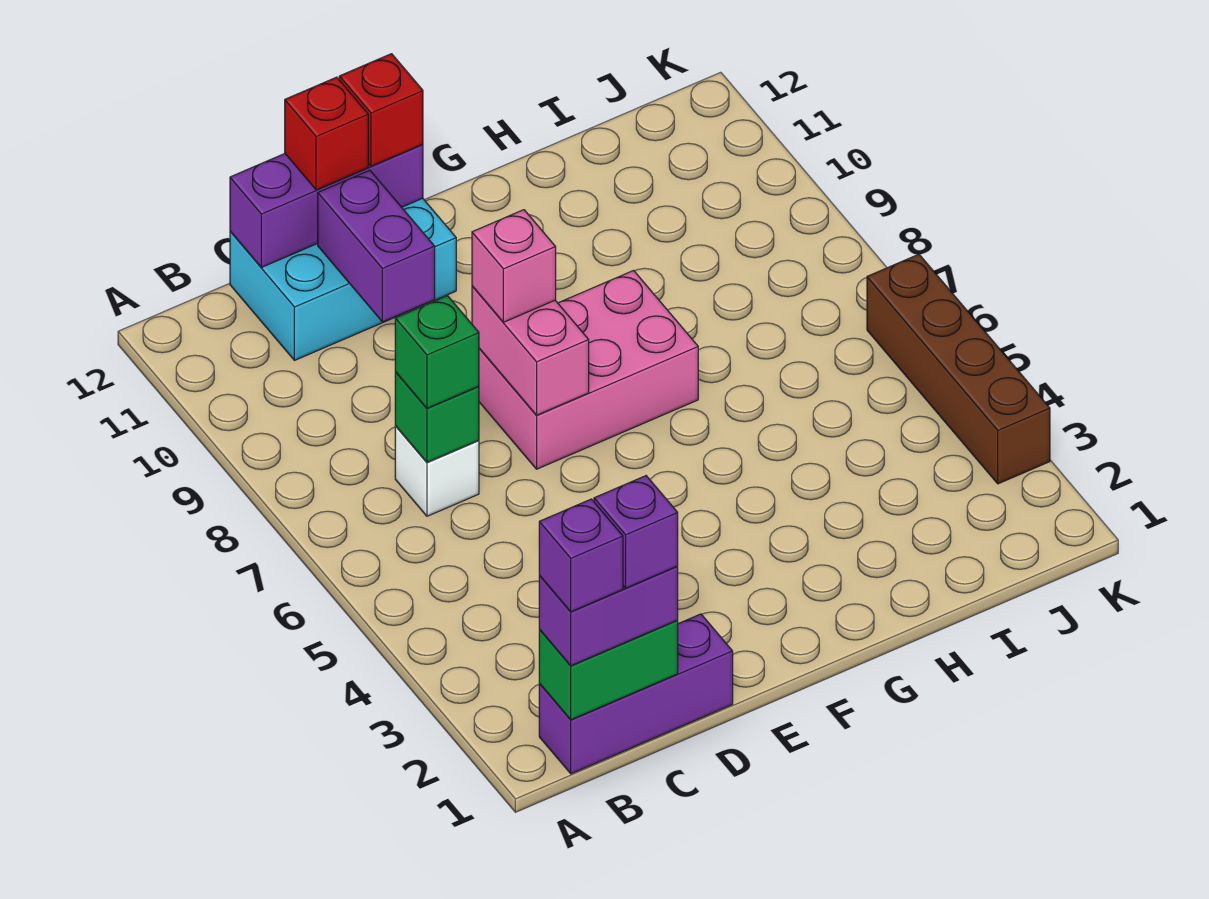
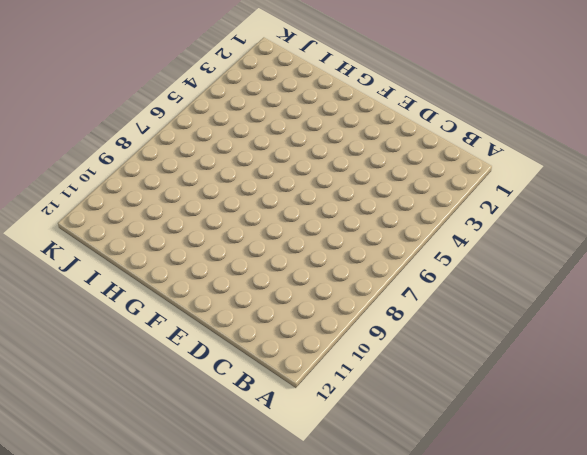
none -> purple 1x3 brick [539,614,733,774]
none -> white 1x1 brick [395,426,479,516]
none -> cyan 2x3 brick [230,198,456,360]

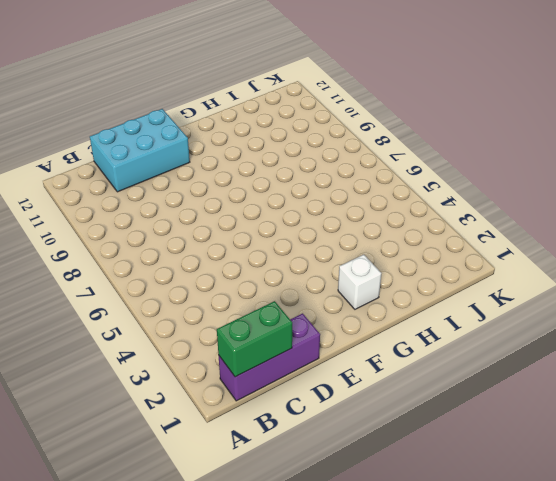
white 1x1 brick [338,255,382,309] -> white 1x1 brick moved to [395,426,479,516]
none -> pink 2x3 brick [479,271,698,469]
none -> brown 1x4 brick [867,254,1050,484]
none -> green 1x1 brick [395,372,479,462]

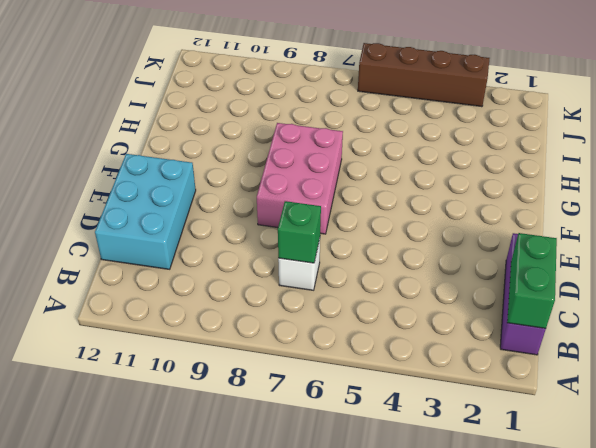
none -> purple 1x3 brick [230,144,423,267]
none -> purple 1x2 brick [318,170,435,322]
none -> pink 1x2 brick [472,286,589,415]

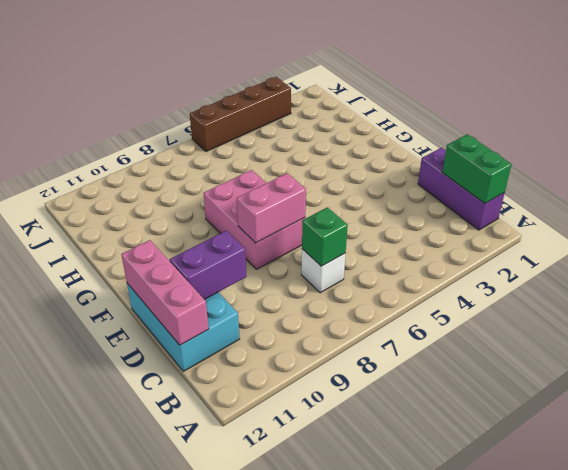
pink 1x3 brick [121,240,209,345] -> purple 1x3 brick [230,144,423,267]
none -> purple 1x2 brick [539,567,678,666]
none -> green 1x1 brick [395,296,479,408]
none -> red 1x1 brick [285,77,368,190]

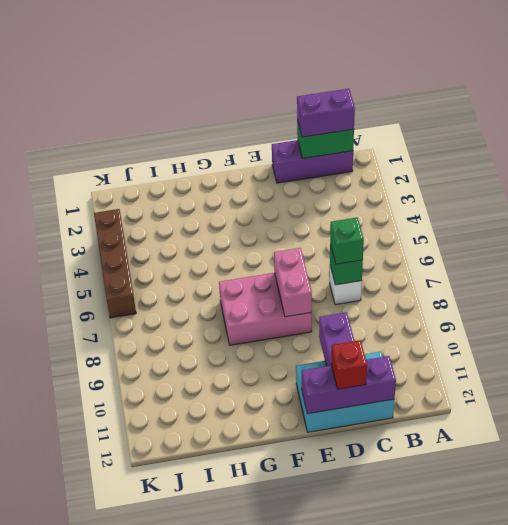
none -> pink 1x1 brick [472,210,556,322]
none -> red 1x1 brick [339,54,423,166]
none -> purple 1x1 brick [539,499,623,612]

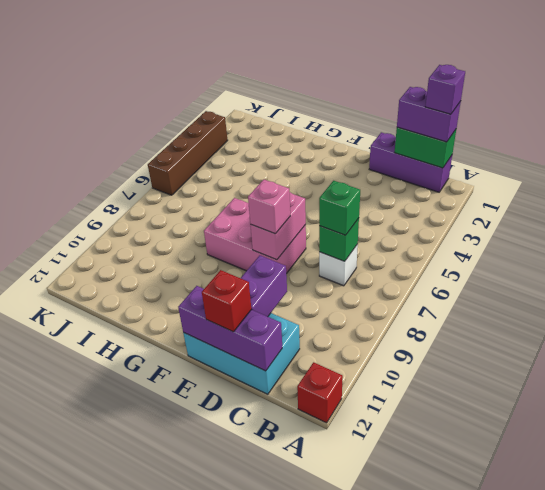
red 1x1 brick [297,362,343,423] -> red 1x1 brick moved to [339,54,423,166]
none -> purple 1x1 brick [594,476,678,588]

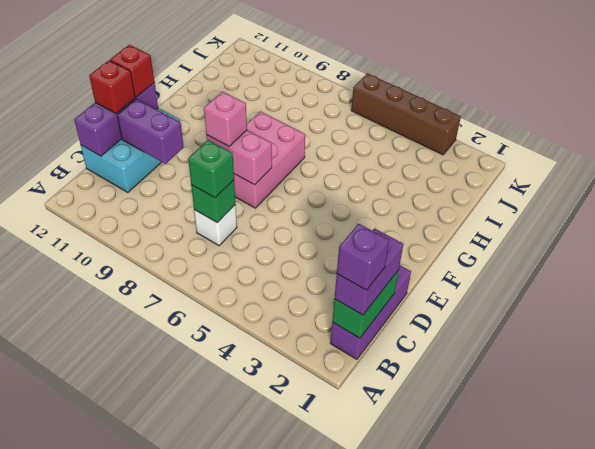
none -> purple 1x1 brick [594,476,678,588]

